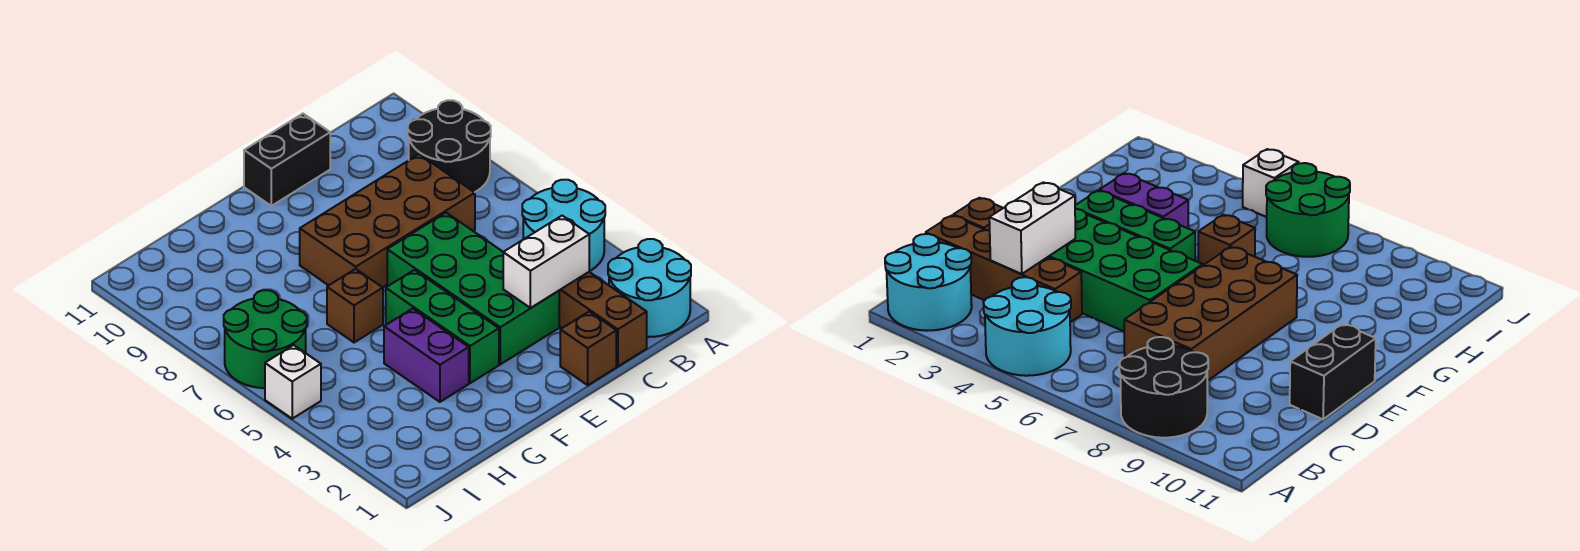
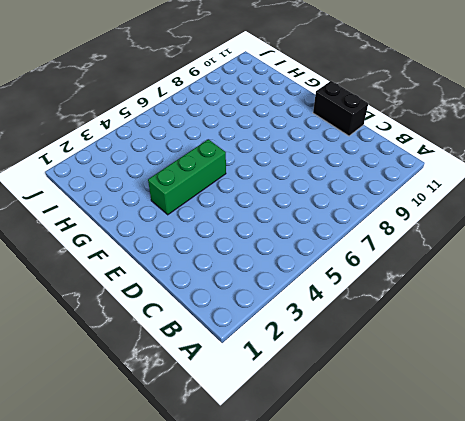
none -> cyan 2x2 round brick [608,239,691,337]
none -> cyan 2x2 round brick [522,180,605,271]
none -> black 2x2 round brick [408,100,491,192]

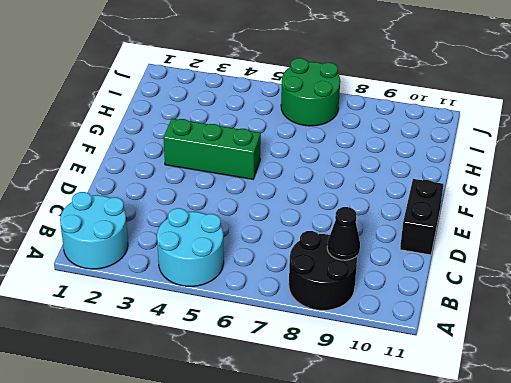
black 1x1 cone [327,207,360,260] -> none
none -> brown 1x4 brick [559,272,647,366]
none -> brown 2x4 brick [300,154,475,287]
none -> brown 1x1 brick [560,312,616,385]

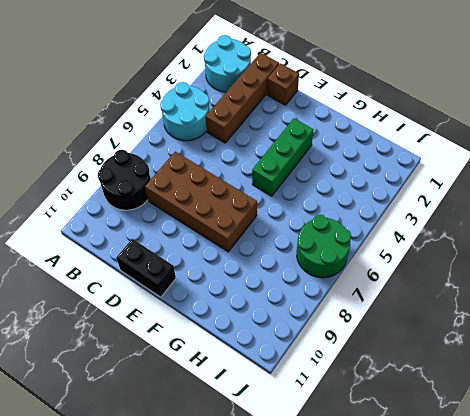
none -> green 2x4 brick [387,213,559,364]
none -> purple 1x2 brick [384,309,469,402]
none -> brown 1x1 brick [327,269,383,343]

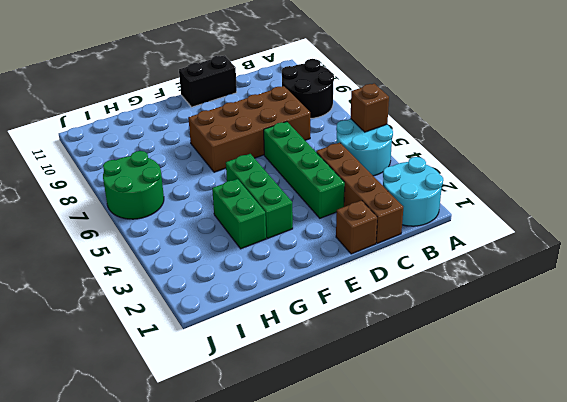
brown 1x1 brick [351,84,389,132] -> brown 1x1 brick moved to [327,269,383,343]
green 1x4 brick [264,122,345,218] -> green 2x4 brick [387,213,559,364]
green 1x2 brick [212,179,266,249] -> purple 1x2 brick [384,309,469,402]
none -> white 1x1 brick [265,345,321,419]
none -> white 1x2 brick [503,216,589,308]

